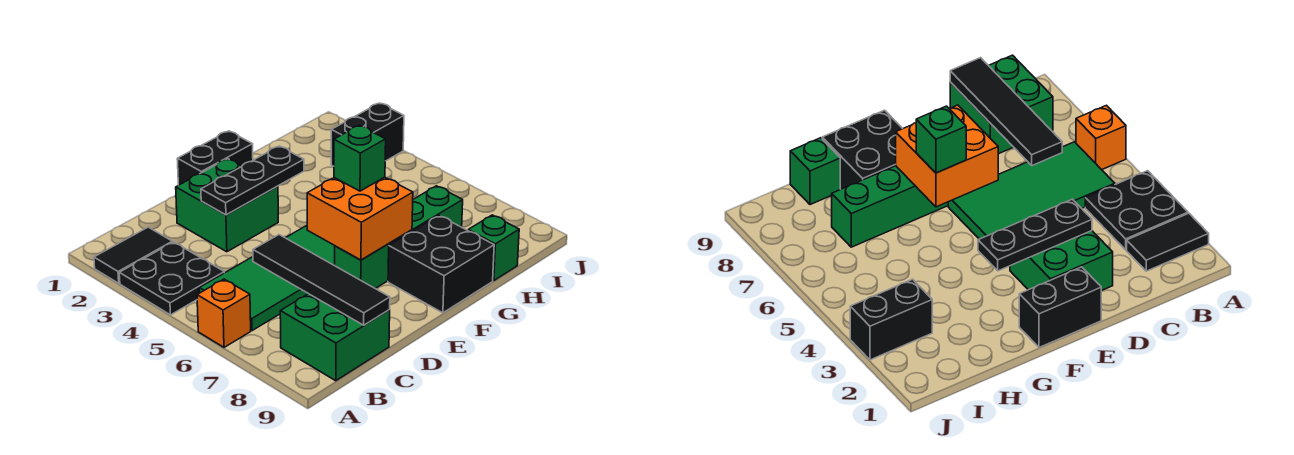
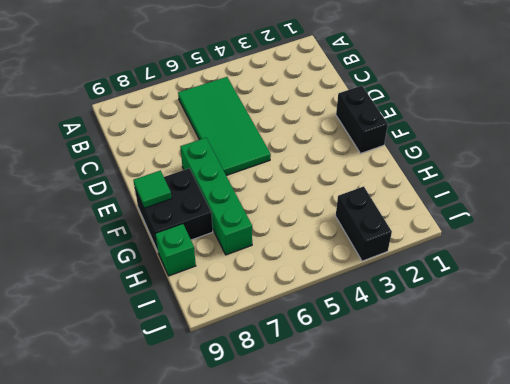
green 1x1 tile [133,171,172,208] -> none
none -> black 1x2 tile [94,227,172,283]
none -> black 2x2 plate [119,242,224,315]
none -> orange 1x1 brick [197,279,251,347]

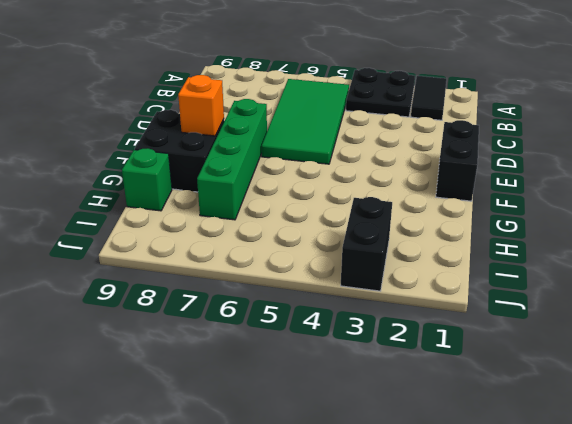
orange 1x1 brick [178,75,224,136] -> orange 1x1 brick moved to [197,279,251,347]
none -> green 2x2 brick [280,294,390,381]
none -> green 2x2 brick [176,159,278,252]
none -> black 1x4 tile [253,235,390,325]

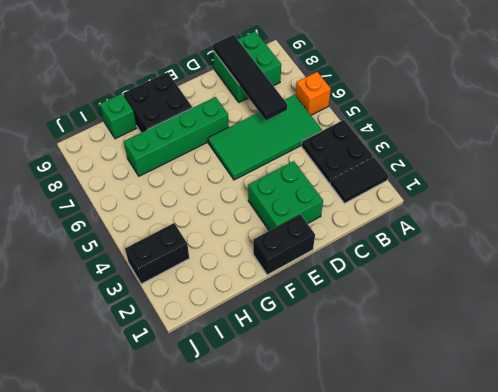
none -> black 1x3 plate [201,146,304,215]
none -> orange 2x2 brick [307,177,413,260]
none -> green 1x1 brick [334,125,386,191]

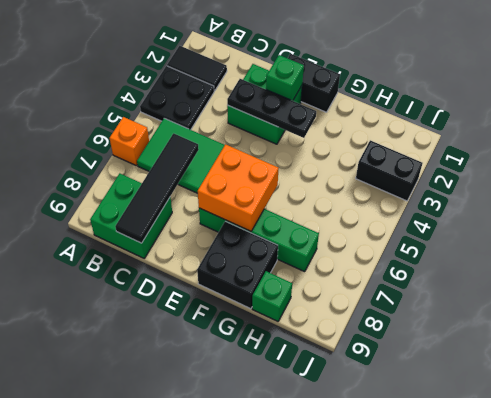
green 1x1 brick [266,55,304,101] -> green 1x1 brick moved to [334,125,386,191]

